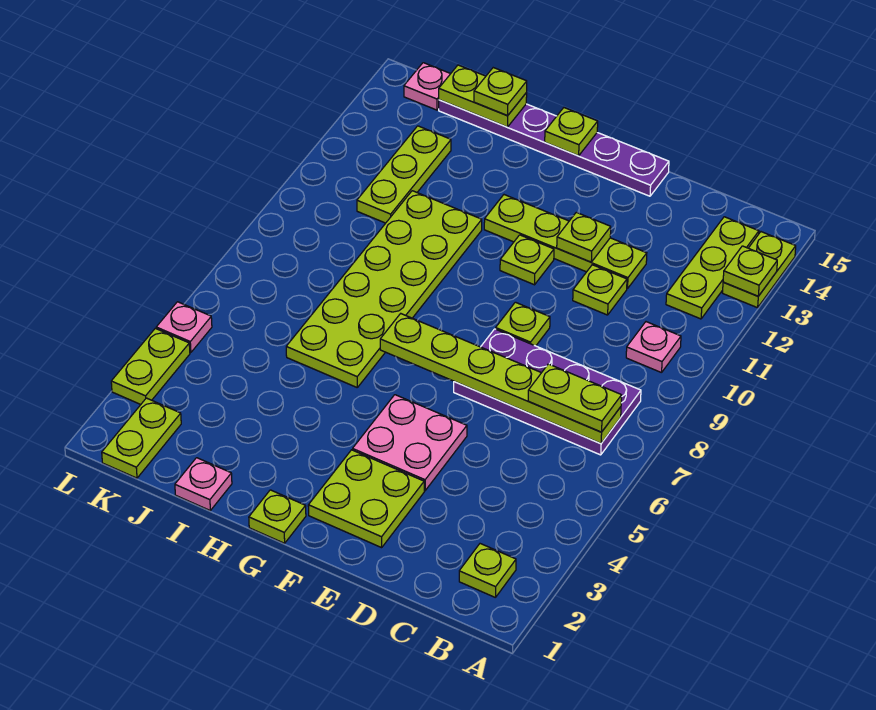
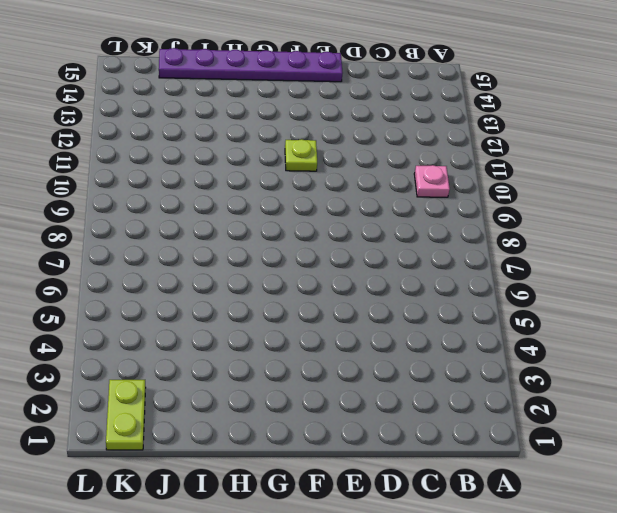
none -> lime 1x2 plate [723,232,796,308]
none -> lime 1x1 plate [459,544,516,598]
none -> purple 2x4 plate [454,329,641,455]

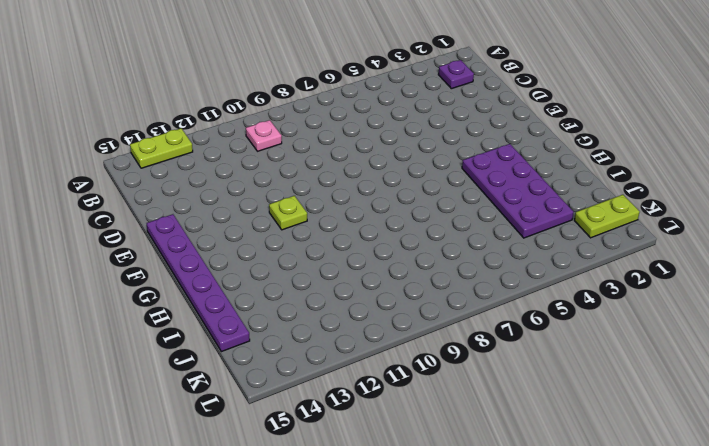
purple 1x1 plate [438,60,474,89] -> lime 1x1 plate [459,544,516,598]
purple 2x4 plate [462,144,574,238] -> purple 2x4 plate moved to [454,329,641,455]
none -> lime 1x3 plate [666,217,759,319]
none -> lime 1x1 plate [573,265,627,315]
none -> lime 1x4 plate [484,195,647,289]

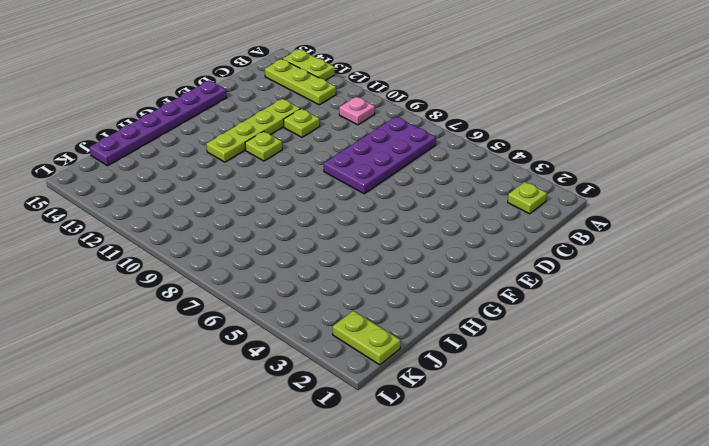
none -> lime 2x2 plate [308,450,424,548]
none -> pink 2x2 plate [353,395,467,491]
none -> lime 1x1 plate [496,302,550,346]

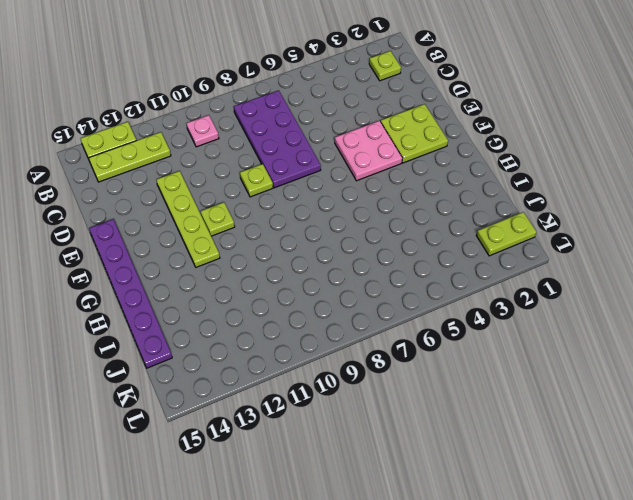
none -> lime 1x1 plate [573,265,627,315]
none -> lime 1x1 plate [249,490,306,543]
none -> lime 2x6 plate [286,191,482,387]

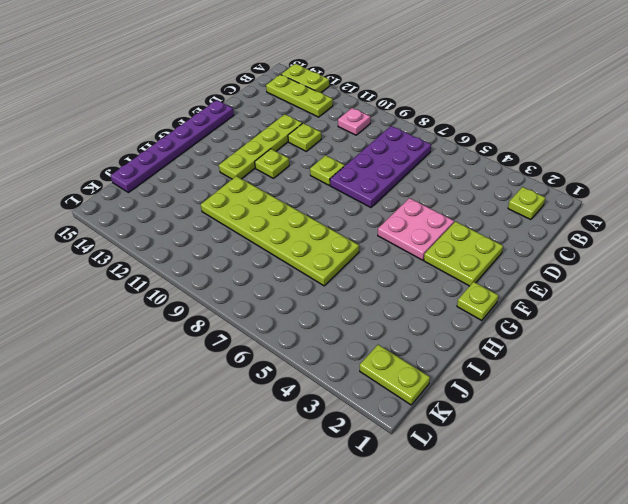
none -> pink 1x1 plate [175,458,232,510]
none -> lime 1x3 plate [357,126,451,223]
none -> pink 1x1 plate [404,63,450,110]

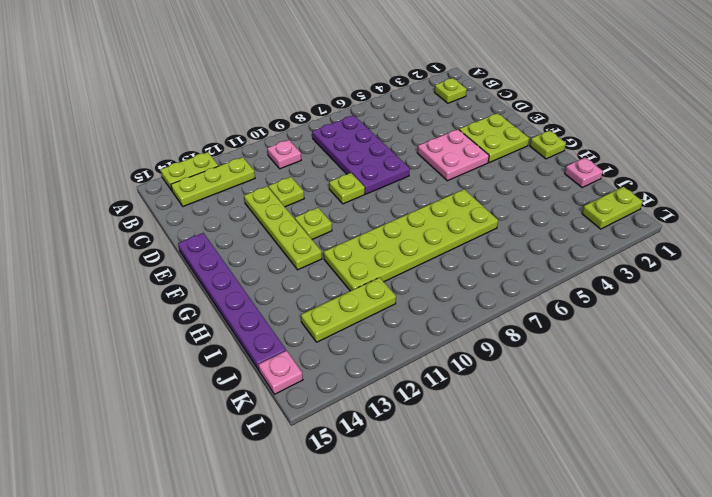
none -> lime 1x2 plate [111,328,190,404]
none -> pink 1x1 plate [156,302,212,353]
none -> lime 1x1 plate [723,246,777,296]

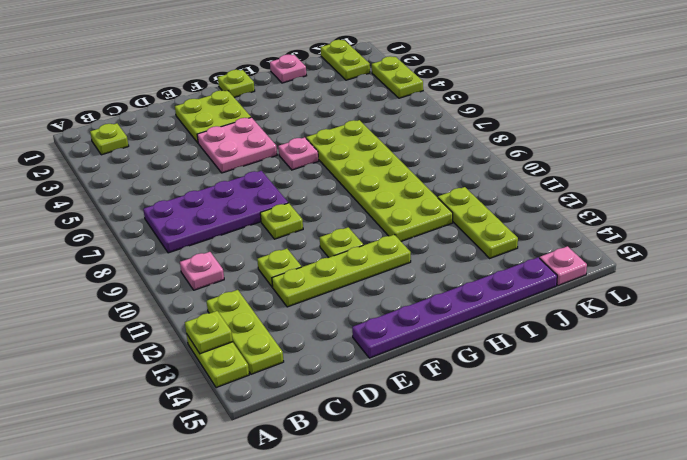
pink 1x1 plate [278,137,319,170] -> pink 1x1 plate moved to [156,302,212,353]
none -> lime 1x6 plate [380,314,621,444]
none -> lime 1x1 plate [557,212,611,262]
none -> lime 1x1 plate [545,108,598,156]

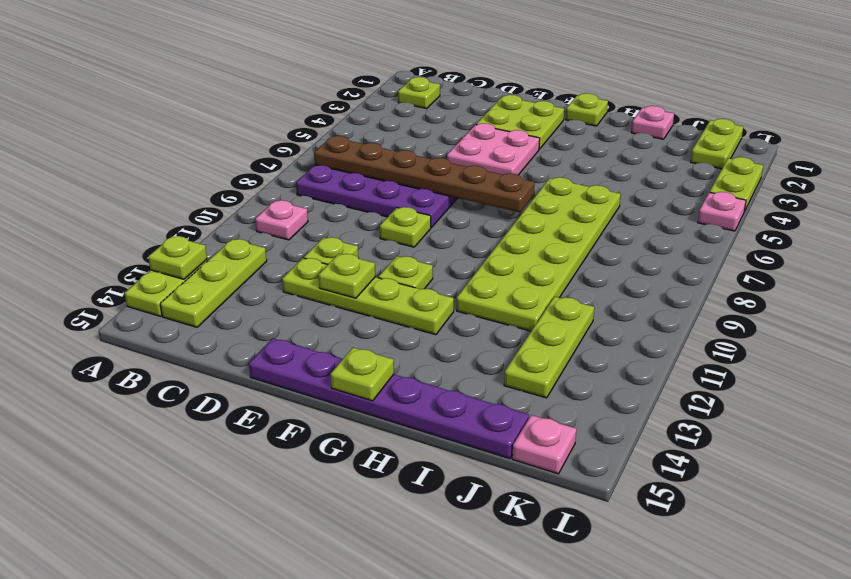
brown 1x6 plate [314,136,535,212] -> lime 1x6 plate [380,314,621,444]
none -> lime 1x2 plate [439,65,527,127]
none -> lime 1x2 plate [528,364,622,432]
none -> lime 1x1 plate [474,68,527,115]

